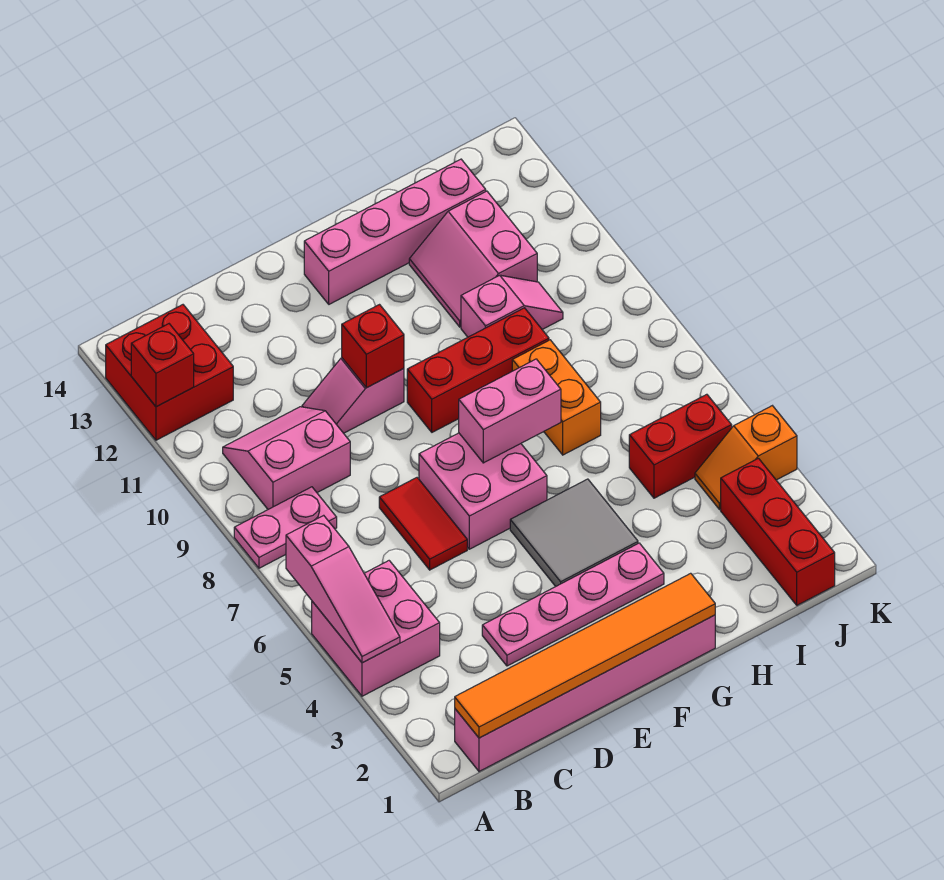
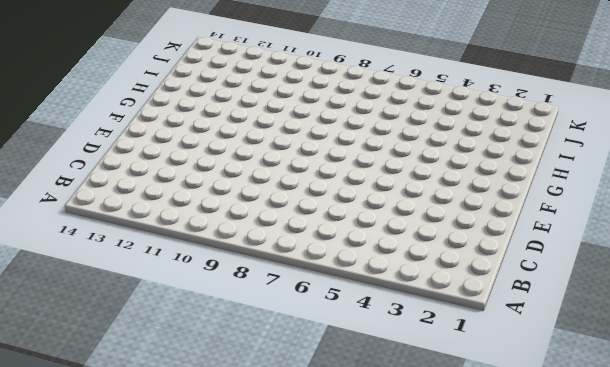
none -> pink 2x2 brick [312,561,440,696]
none -> pink 1x2 plate [234,487,337,568]
none -> red 2x2 brick [106,305,233,440]

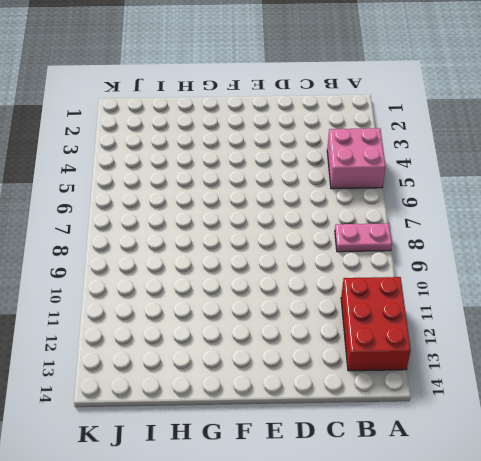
red 2x3 brick [341,277,411,371] -> red 2x2 brick [106,305,233,440]
none -> pink 1x6 brick [455,615,715,772]
none -> pink 2x2 slope [223,407,350,509]
none -> pink 1x4 plate [482,543,664,666]

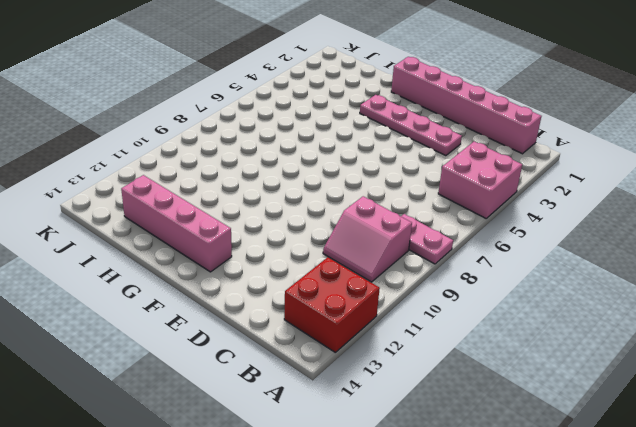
none -> red 1x2 tile [379,478,467,570]
none -> pink 1x2 slope [302,358,404,433]
none -> pink 2x2 brick [419,433,547,549]

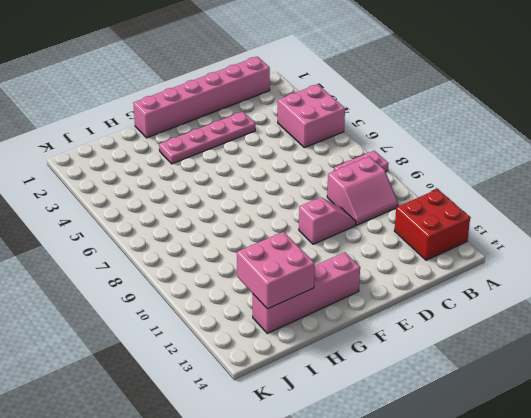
pink 2x2 brick [237,232,315,309] -> pink 2x2 brick moved to [419,433,547,549]
none -> red 1x2 tile [379,478,467,570]
none -> grey 2x2 tile [510,479,638,586]
none -> red 1x3 brick [407,308,549,432]

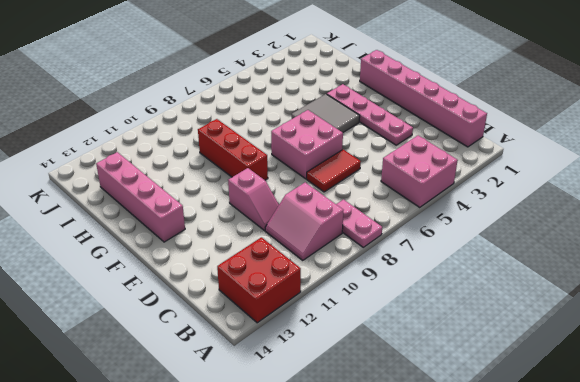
none -> orange 1x2 brick [512,340,601,455]
none -> pink 1x2 slope [461,275,563,337]
none -> pink 2x2 slope [409,191,537,327]

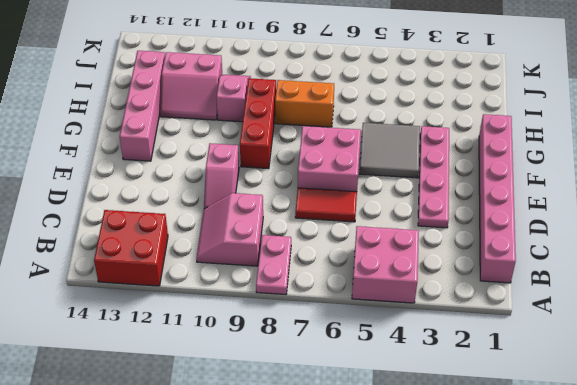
none -> red 1x2 brick [629,394,732,498]
none -> red 1x3 brick [721,458,835,605]
none -> orange 1x2 slope [695,406,797,510]

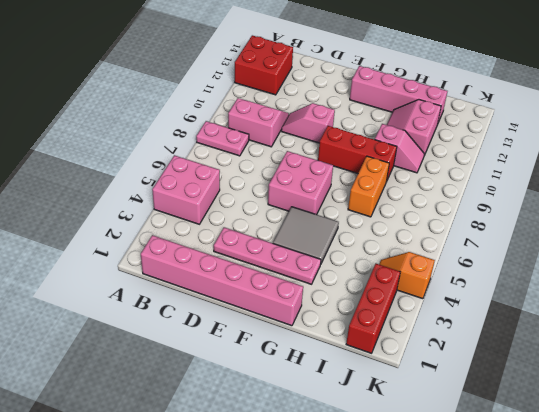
none -> red 1x2 tile [379,478,467,570]
none -> red 1x2 brick [629,394,732,498]
none -> pink 1x3 slope [286,515,400,663]

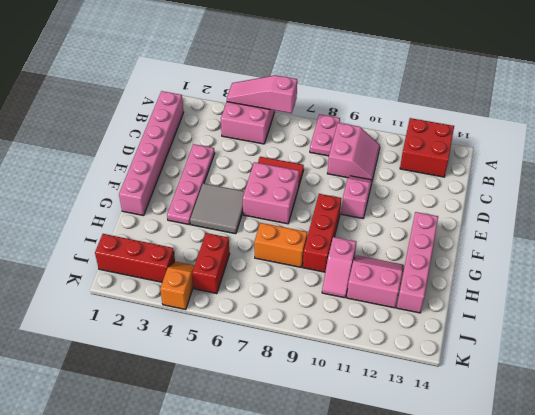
none -> red 1x1 brick [131,324,194,407]
none -> orange 1x6 tile [455,573,715,738]
none -> red 1x1 brick [342,305,404,388]

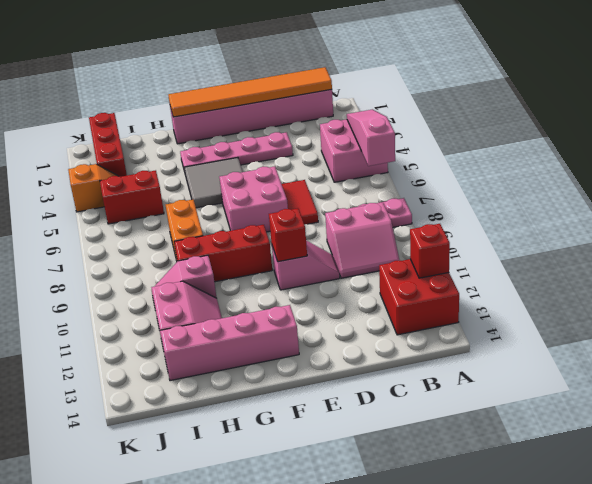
none -> pink 1x2 brick [459,359,561,463]

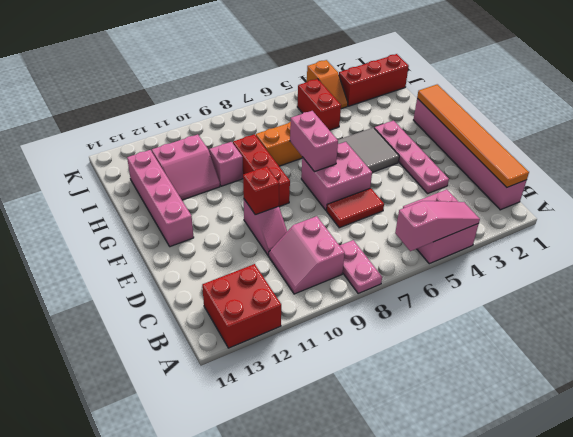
none -> red 1x1 brick [131,324,194,407]

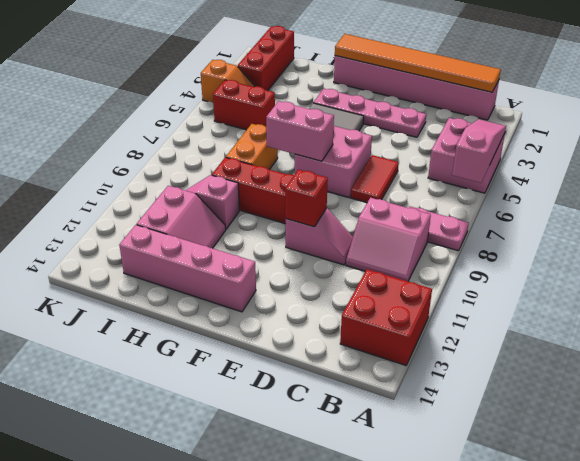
none -> red 1x1 brick [131,324,194,407]

